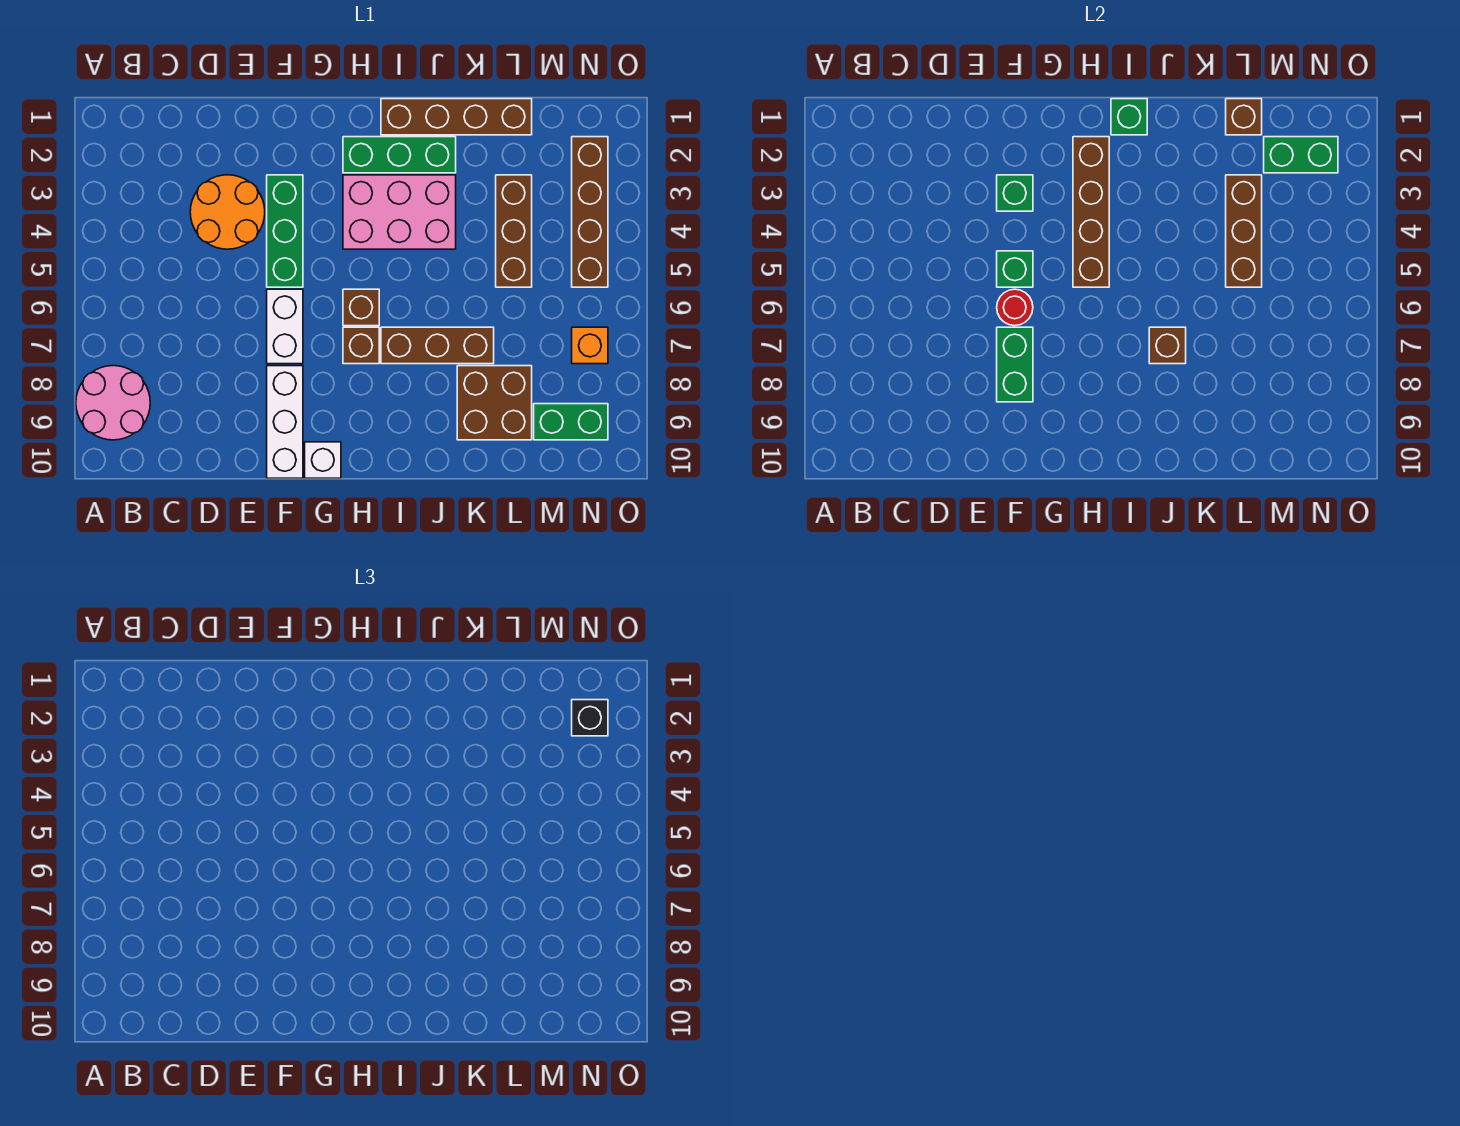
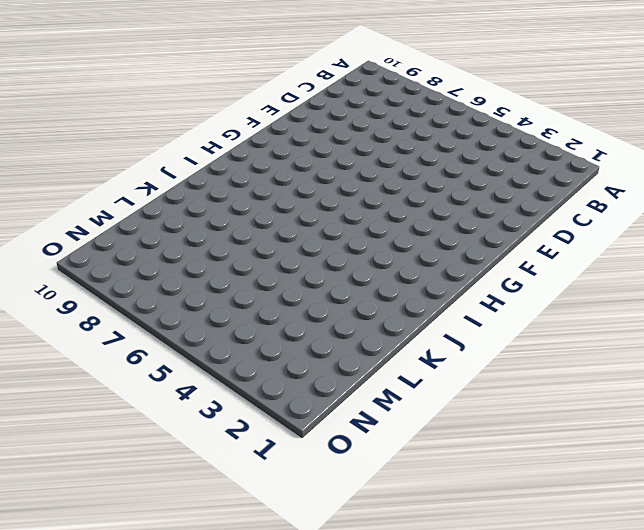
none -> pink 2x2 round brick [76,366,150,440]
none -> orange 2x2 round brick [190,175,265,249]
none -> green 1x3 brick [267,175,303,287]

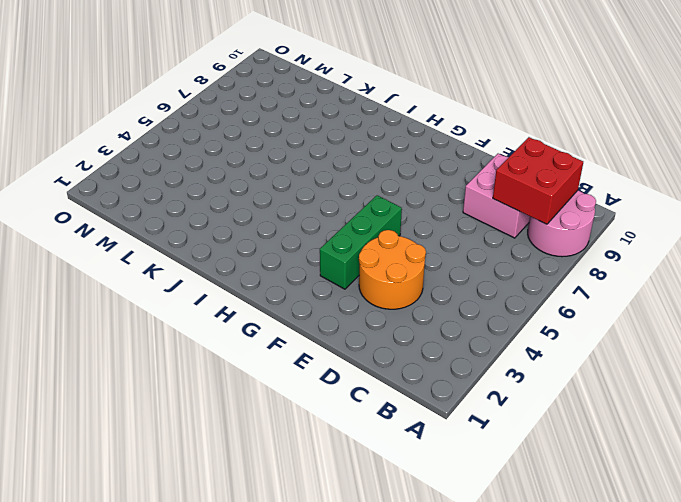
red 2x2 brick [493,137,583,224] -> none
pink 2x2 brick [463,154,530,238] -> none
none -> white 1x2 brick [267,289,303,364]
none -> white 1x3 brick [267,366,303,478]
none -> white 1x1 brick [305,442,341,478]

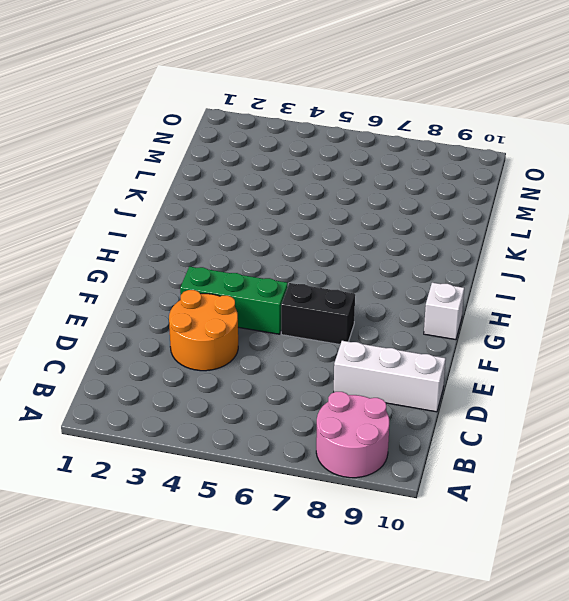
white 1x3 brick [334,341,446,412] -> white 1x3 brick moved to [267,366,303,478]
black 1x2 brick [281,283,355,344] -> white 1x2 brick [267,289,303,364]
none -> green 1x3 brick [343,137,456,173]
none -> pink 2x3 brick [343,175,456,249]
none -> brown 1x1 brick [343,289,379,326]

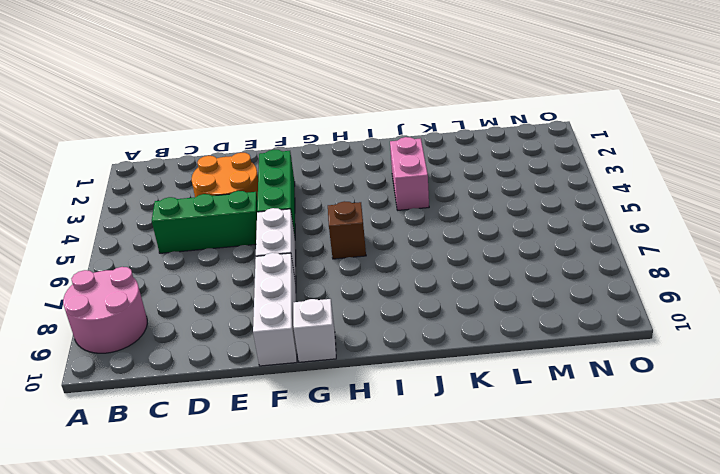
green 1x3 brick [152,191,258,253] -> green 1x3 brick moved to [343,137,456,173]
pink 1x2 brick [390,137,429,210] -> pink 2x3 brick [343,175,456,249]
none -> brown 1x1 brick [343,327,379,364]
none -> brown 1x4 brick [381,99,532,135]
none -> brown 1x3 brick [381,327,494,364]

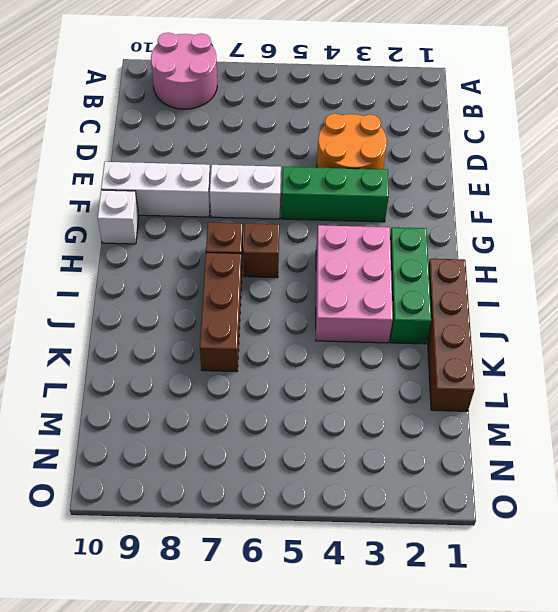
none -> brown 2x2 brick [457,366,532,440]
none -> brown 1x3 brick [496,175,532,287]
none -> green 1x2 brick [534,404,608,440]

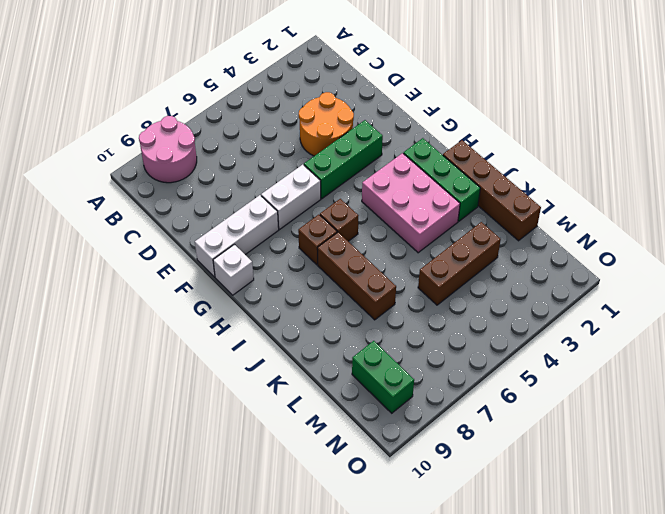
none -> brown 2x2 brick [457,366,532,440]
none -> brown 1x4 brick [572,137,608,287]
none -> orange 1x1 brick [572,327,608,364]

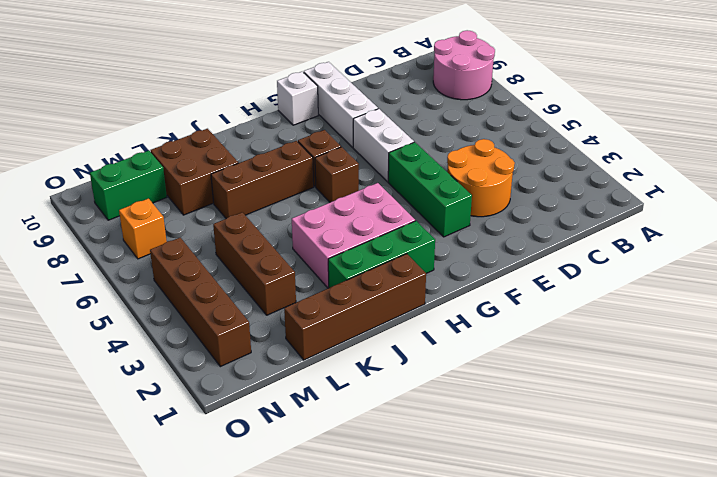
none -> green 1x1 brick [997,175,1033,211]
none -> green 1x1 brick [997,251,1033,287]
none -> red 1x1 round brick [997,289,1033,326]

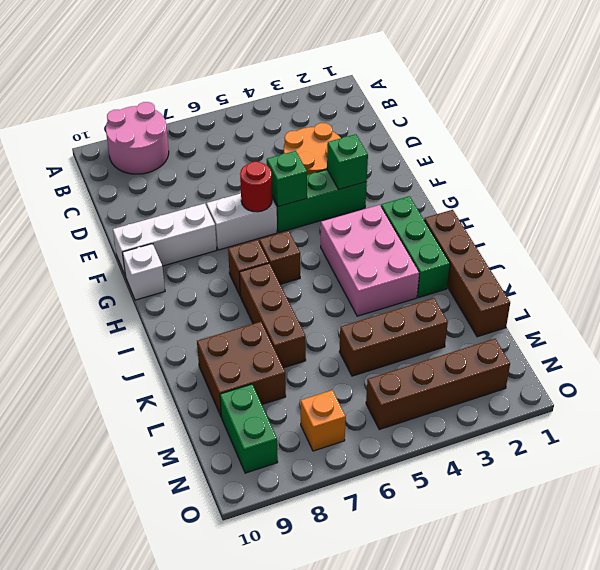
none -> green 1x2 brick [997,327,1033,402]
none -> brown 1x4 brick [1073,137,1109,287]
none -> green 1x1 brick [1111,99,1147,135]

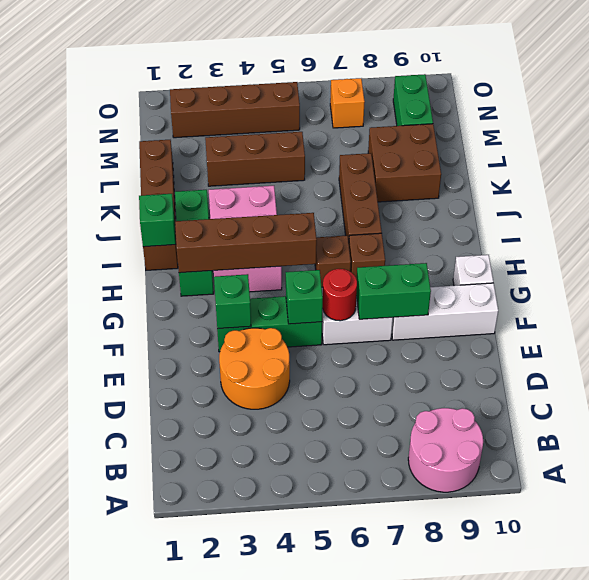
none -> brown 1x1 brick [1149,327,1186,364]
none -> brown 1x1 brick [1226,99,1262,135]
none -> brown 1x3 brick [1226,175,1262,287]

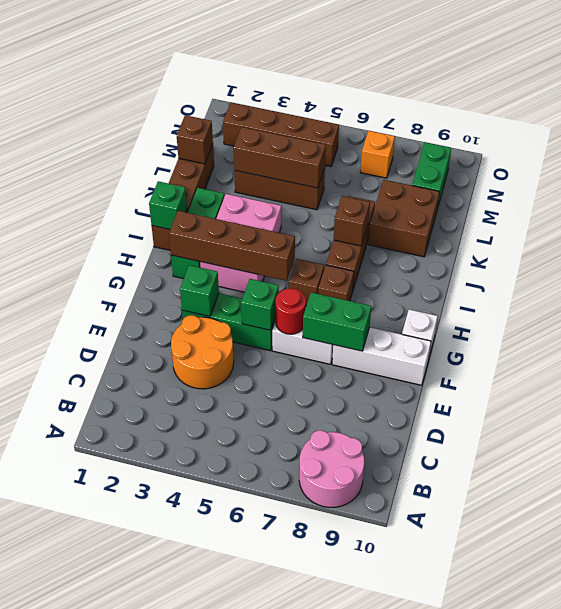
none -> green 1x2 brick [1264,137,1338,173]
none -> black 1x1 brick [572,700,608,736]

